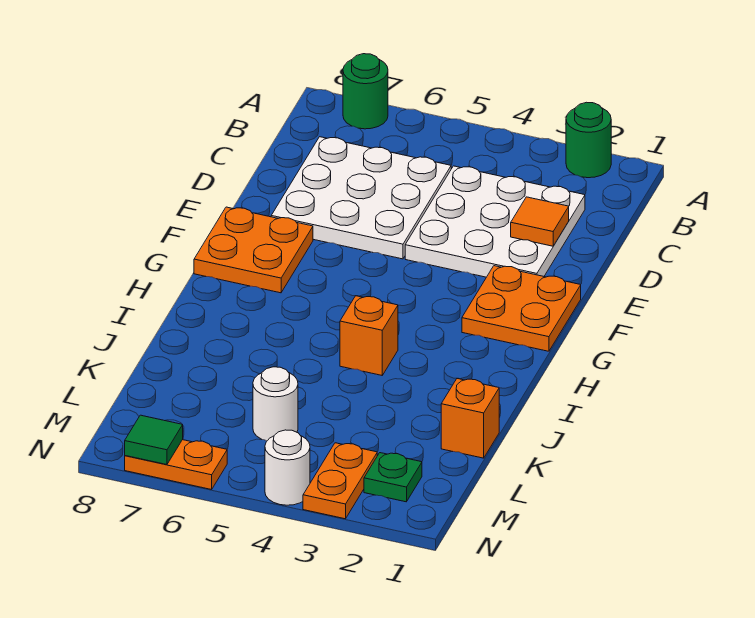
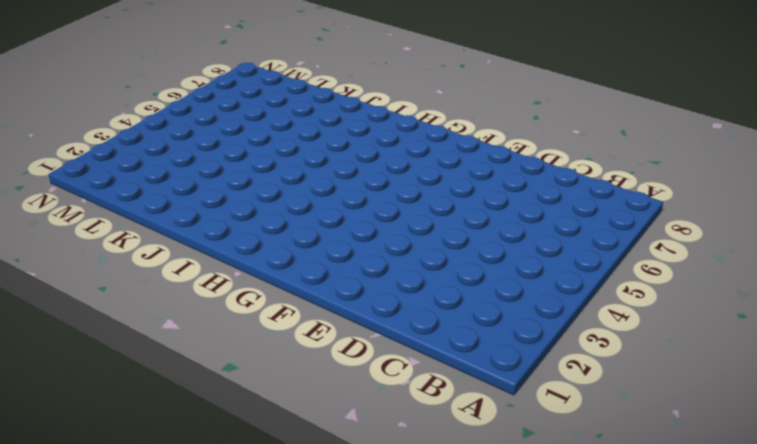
none -> green 1x1 round brick [566,102,611,178]
none -> green 1x1 round brick [343,54,388,129]
none -> white 3x3 plate [405,166,585,277]

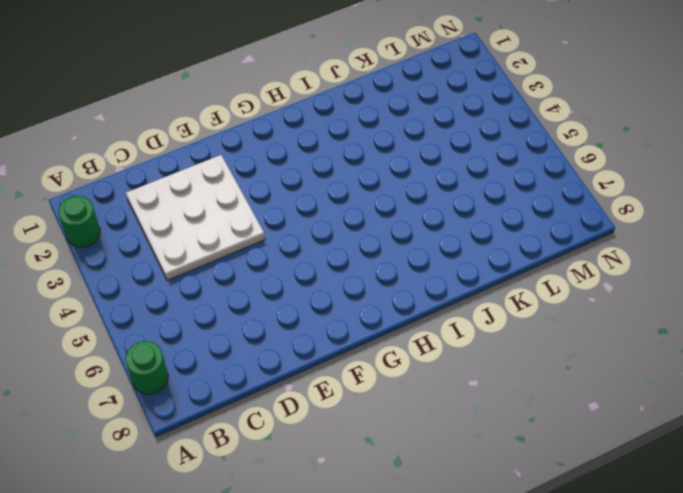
none -> white 3x3 plate [271,137,451,259]
none -> orange 2x2 plate [462,266,581,351]
none -> orange 2x2 plate [194,207,313,293]

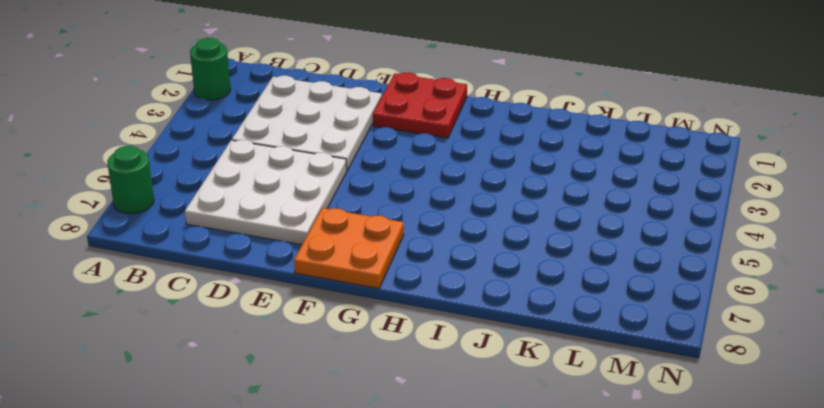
red 2x2 plate [373,73,467,138] -> orange 2x2 plate [462,266,581,351]
none -> orange 1x1 brick [340,296,398,375]
none -> orange 1x1 brick [441,378,499,458]
none -> white 1x1 round brick [253,367,298,441]

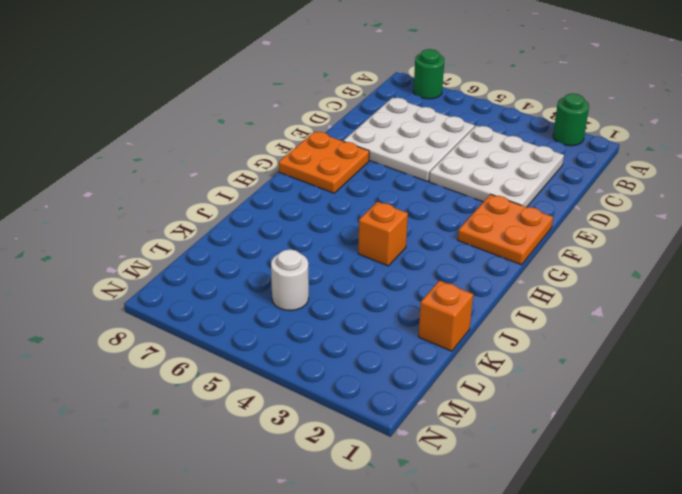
none -> green 1x1 plate [364,453,422,502]
none -> orange 1x2 plate [303,443,377,519]
none -> white 1x1 round brick [265,430,310,505]

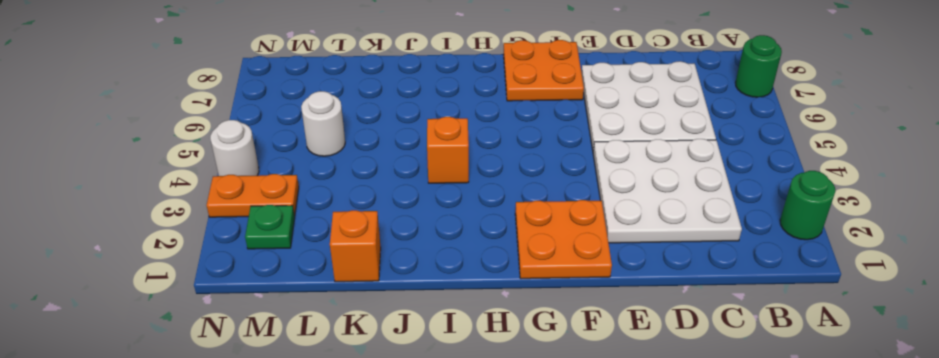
none -> orange 1x2 plate [125,440,227,490]
none -> orange 1x1 tile [511,197,569,246]
none -> green 1x1 tile [125,415,183,465]

